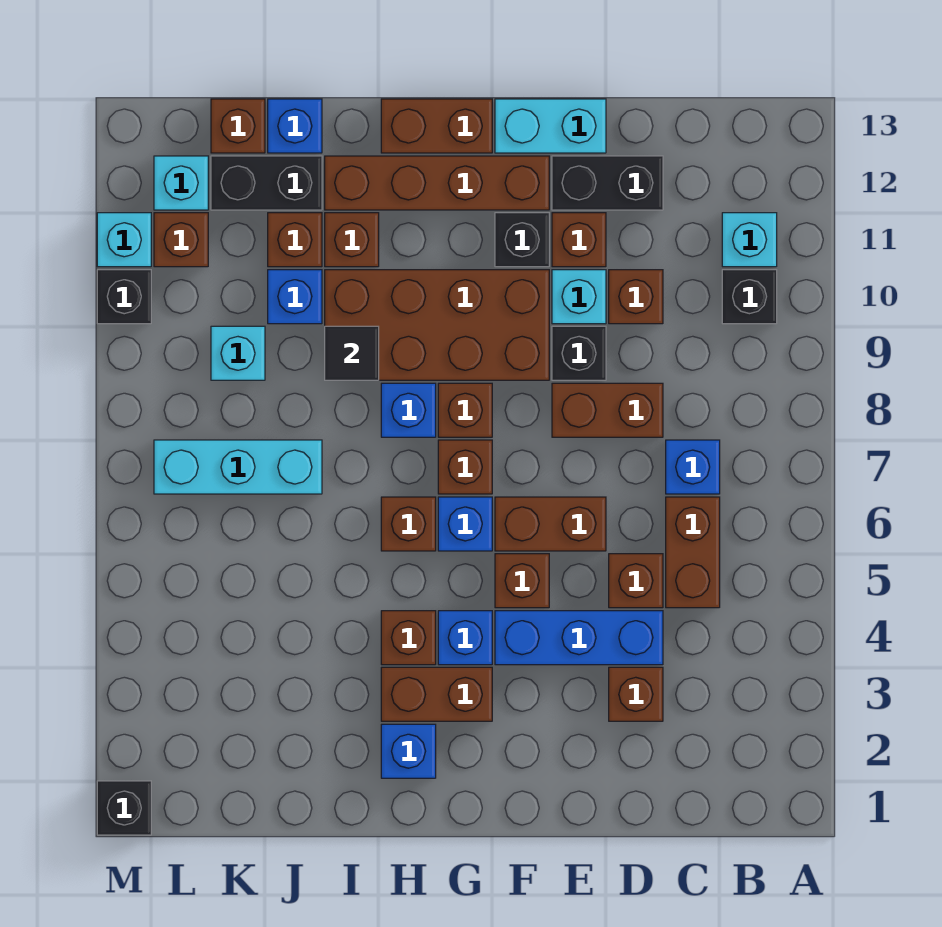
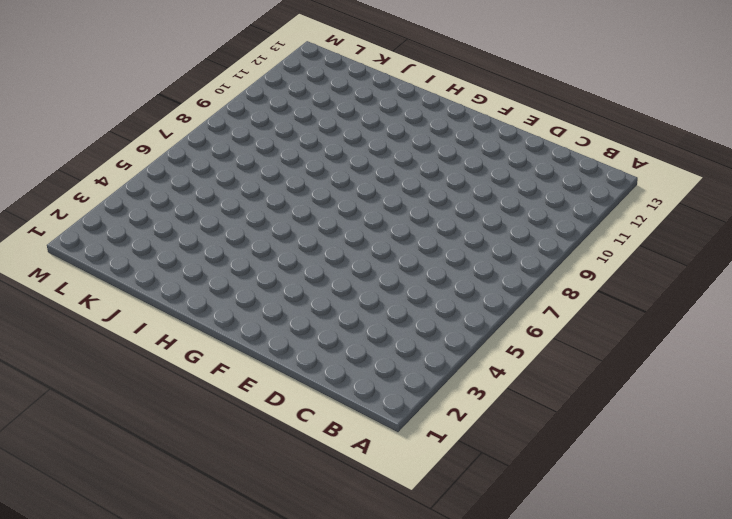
none -> black 1x1 brick [722,270,777,324]
none -> cyan 1x1 brick [722,213,777,267]
none -> brown 1x2 brick [666,497,720,608]
none -> blue 1x1 brick [666,440,720,494]

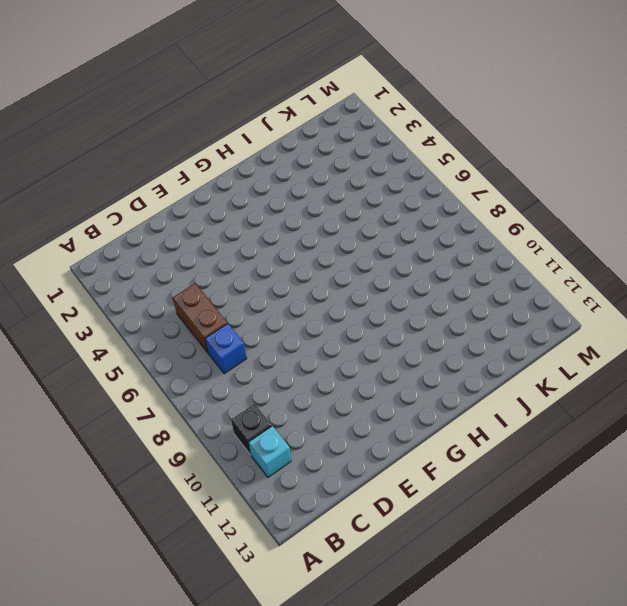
none -> brown 1x1 brick [609,667,663,721]
none -> blue 1x3 brick [495,611,663,665]
none -> brown 1x1 brick [609,554,663,608]
none -> brown 1x2 brick [552,383,663,437]

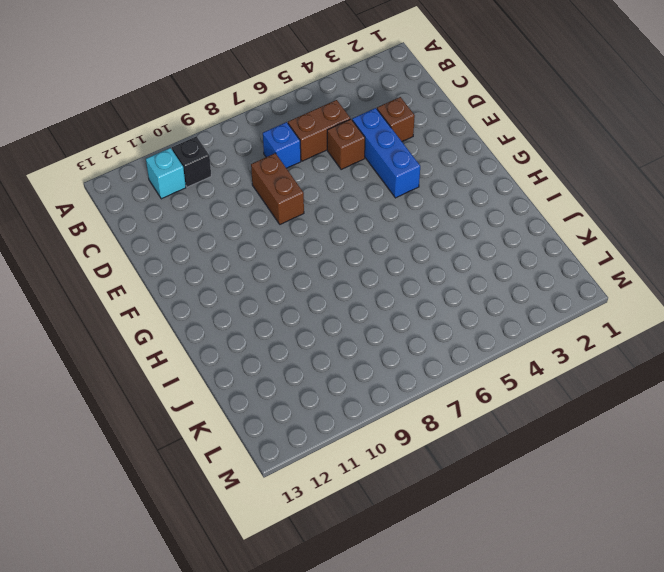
none -> brown 1x1 brick [609,270,663,324]
none -> black 1x2 brick [552,156,663,210]
none -> brown 1x2 brick [495,497,606,551]
none -> black 1x1 brick [552,326,606,380]

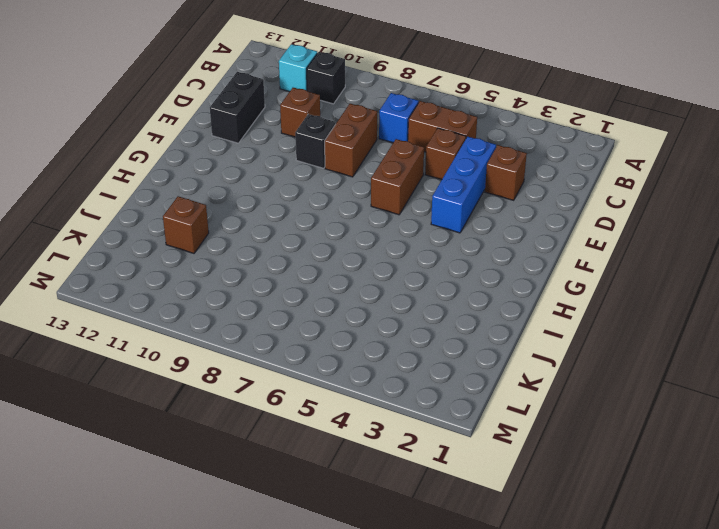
none -> cyan 1x1 brick [552,270,606,324]
none -> brown 1x1 brick [552,213,606,267]
none -> cyan 1x2 brick [495,99,606,153]
none -> brown 1x1 brick [495,554,549,608]

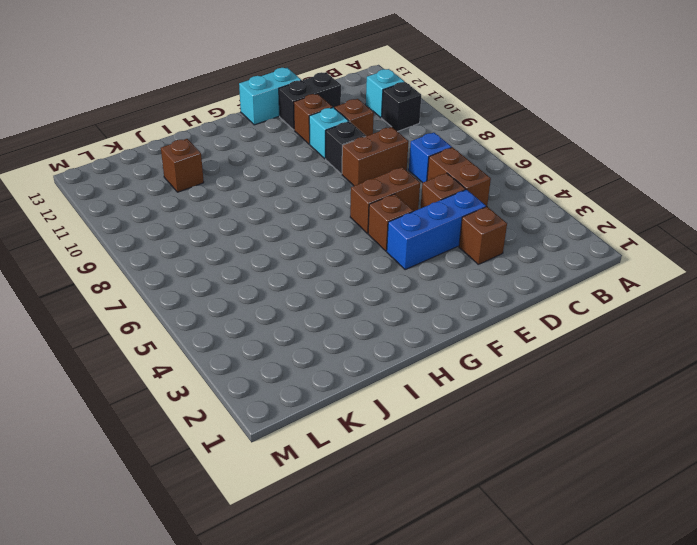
none -> brown 2x4 brick [325,270,549,380]
none -> black 1x1 brick [495,213,549,267]
none -> brown 1x4 brick [325,156,549,210]
none -> brown 1x2 brick [381,667,492,721]

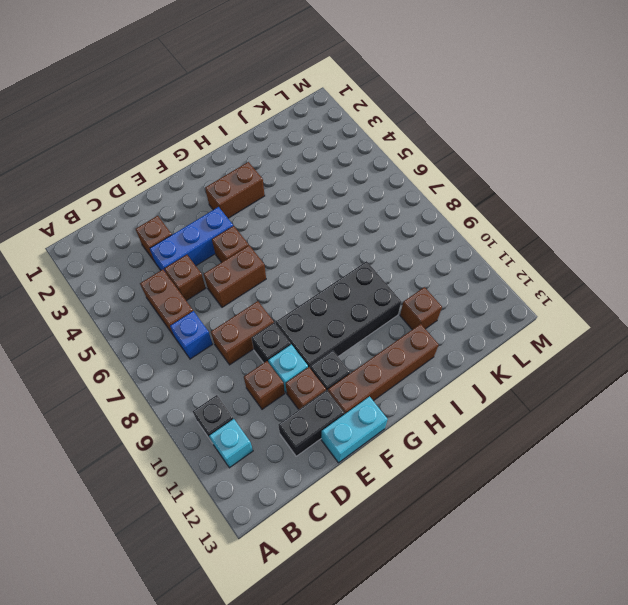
black 2x4 brick [276,261,401,368] -> brown 2x4 brick [325,270,549,380]
none -> blue 1x1 brick [438,611,492,665]
none -> blue 1x1 brick [438,497,492,551]
none -> brown 1x1 brick [438,440,492,494]
none -> brown 1x1 brick [438,383,492,437]

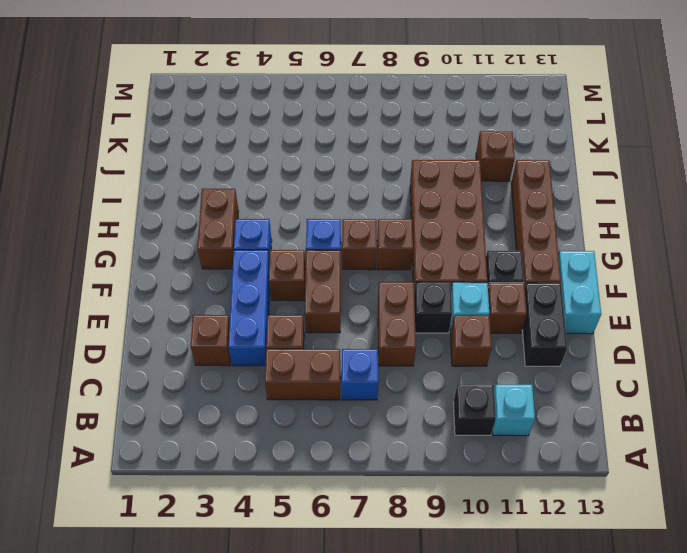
none -> brown 1x2 brick [381,99,492,153]
none -> blue 1x1 brick [381,724,436,778]
none -> brown 1x1 brick [381,611,436,665]
none -> brown 1x1 brick [381,497,436,551]

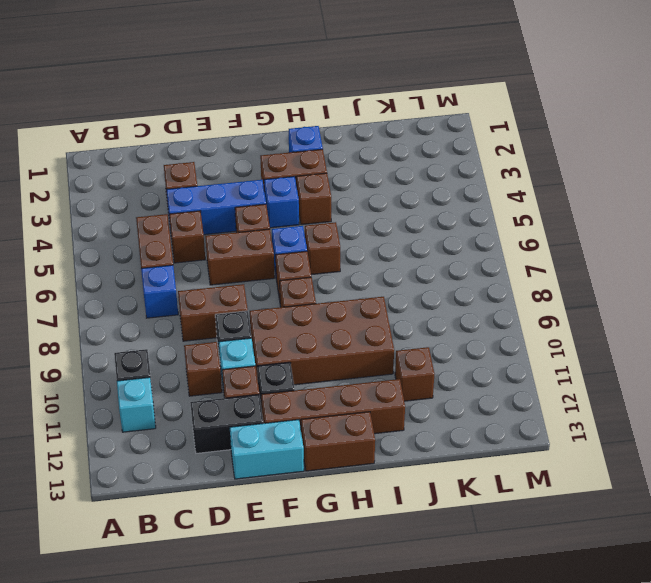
none -> blue 1x1 brick [381,383,436,437]
none -> brown 1x1 brick [325,213,379,267]
none -> cyan 1x3 brick [154,440,322,494]
none -> blue 1x1 brick [268,270,322,324]

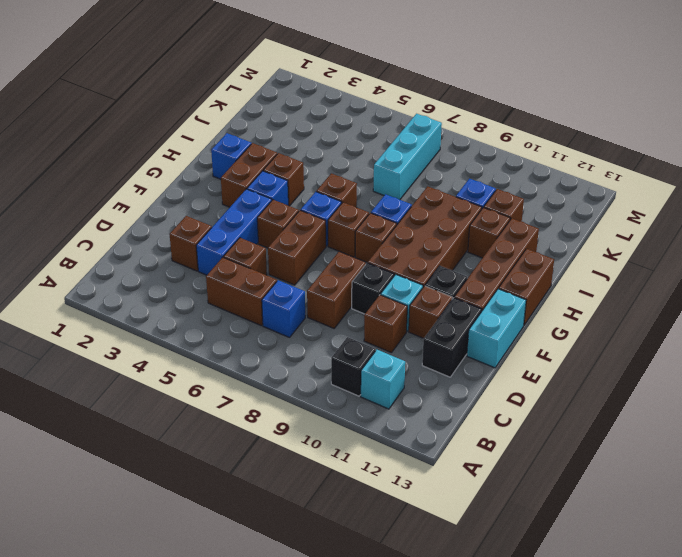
none -> black 1x2 brick [211,156,322,210]
none -> blue 1x1 brick [268,99,322,153]
none -> cyan 1x1 brick [211,326,265,380]
none -> brown 1x1 brick [211,99,265,153]

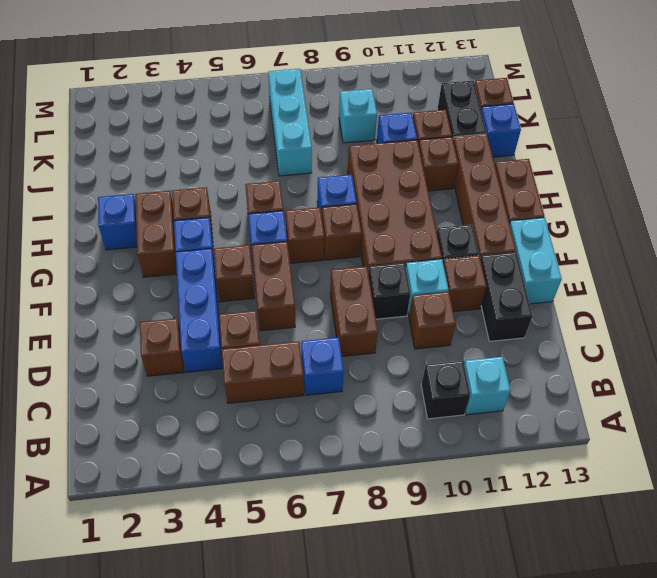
none -> brown 1x1 brick [154,213,208,267]
none -> cyan 1x1 brick [154,156,208,210]
none -> black 1x1 brick [97,781,151,835]
none -> black 1x1 brick [97,270,151,324]

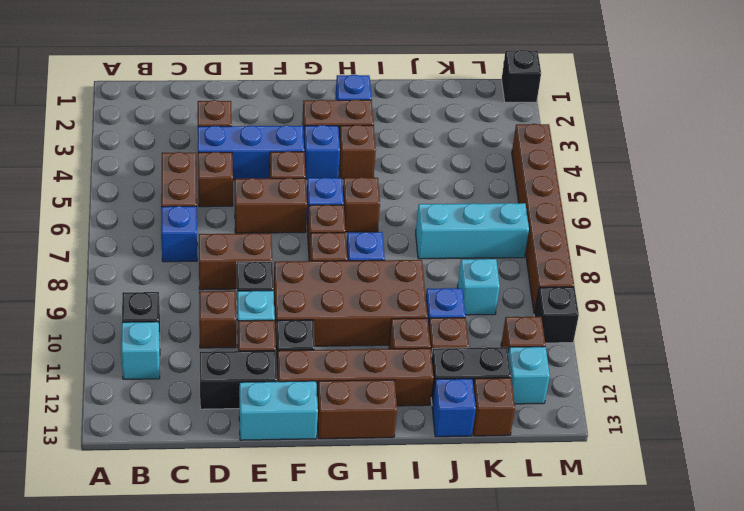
brown 1x6 brick [512,124,574,314] -> none
none -> cyan 1x1 brick [97,213,151,267]
none -> black 1x1 tile [325,326,379,380]

